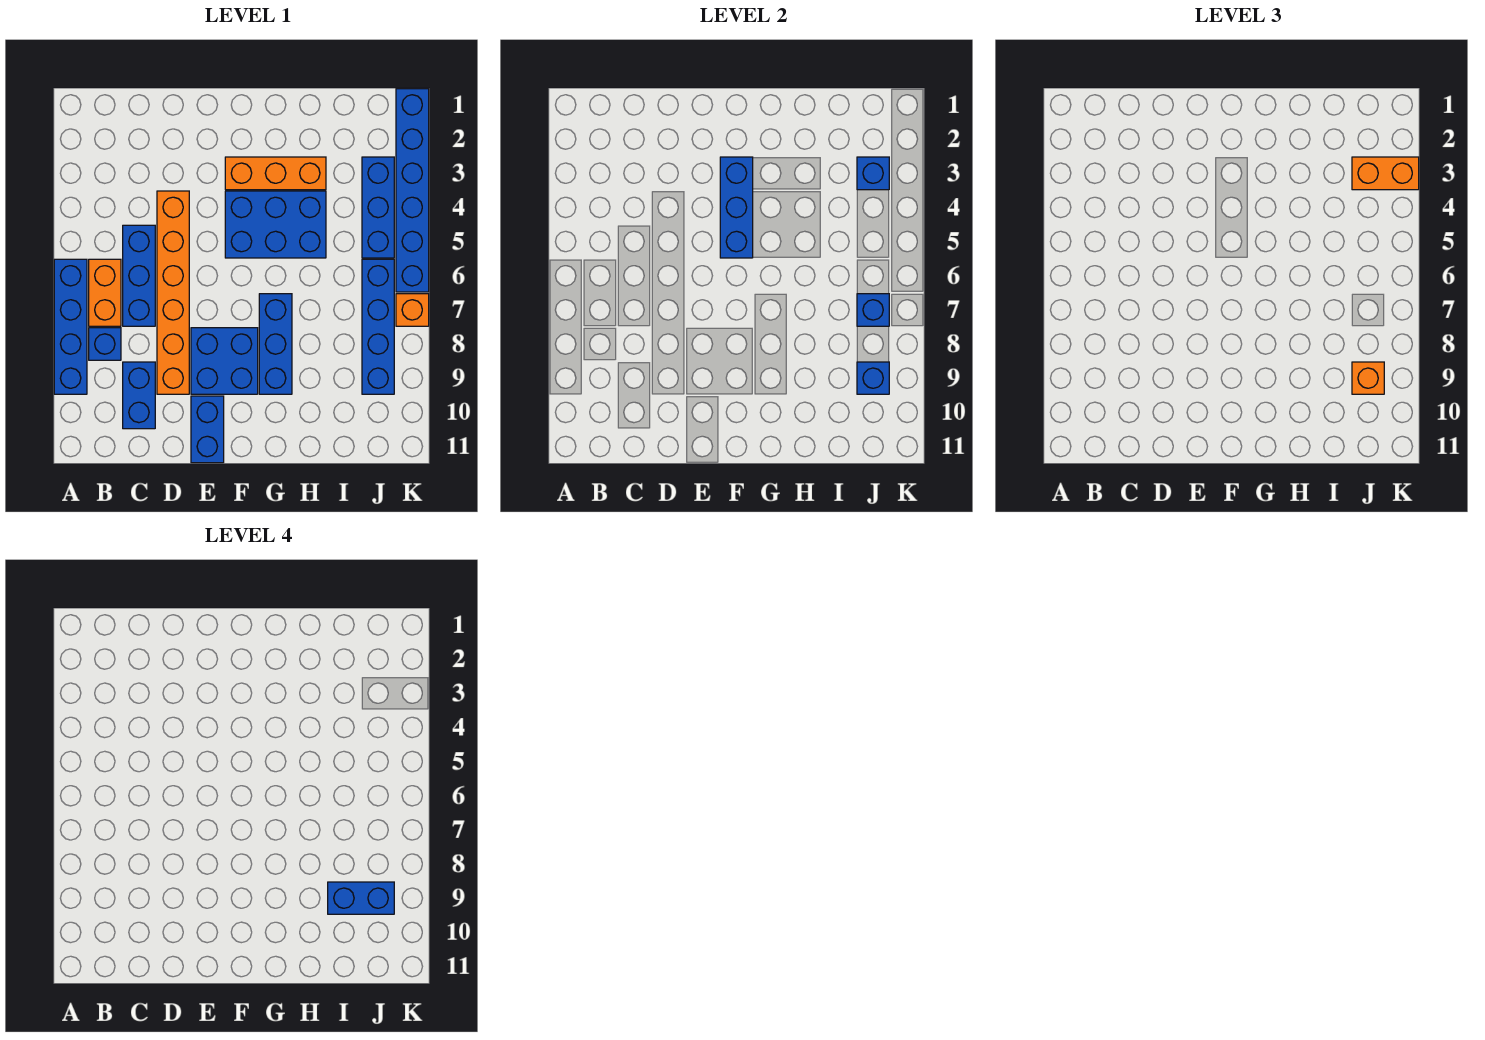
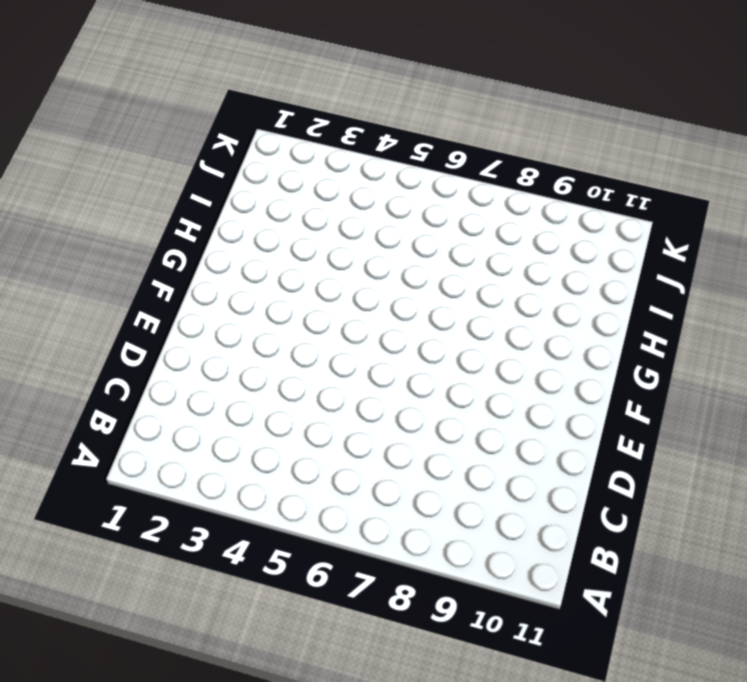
none -> blue 1x4 brick [54,259,87,394]
none -> orange 1x2 brick [89,259,121,326]
none -> blue 1x1 brick [89,328,121,360]

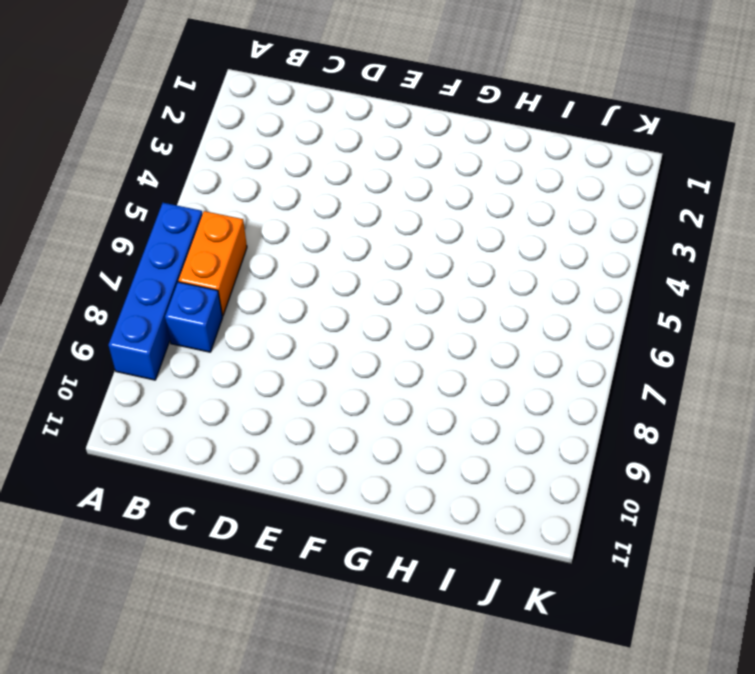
none -> blue 1x3 brick [123,225,155,326]
none -> blue 1x2 brick [123,362,155,429]
none -> orange 1x6 brick [157,191,189,394]

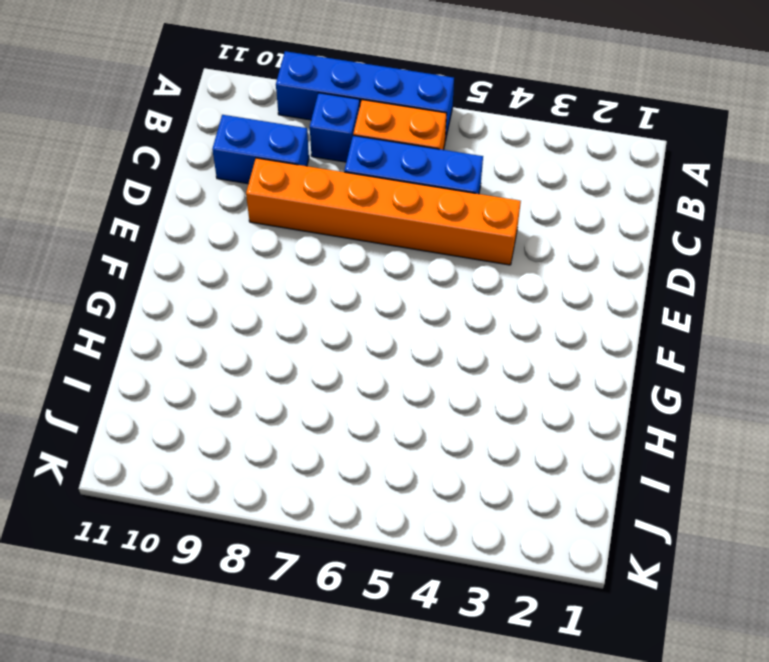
none -> blue 2x2 brick [191,328,258,394]
none -> blue 1x2 brick [191,396,224,463]
none -> orange 1x3 brick [225,157,326,190]

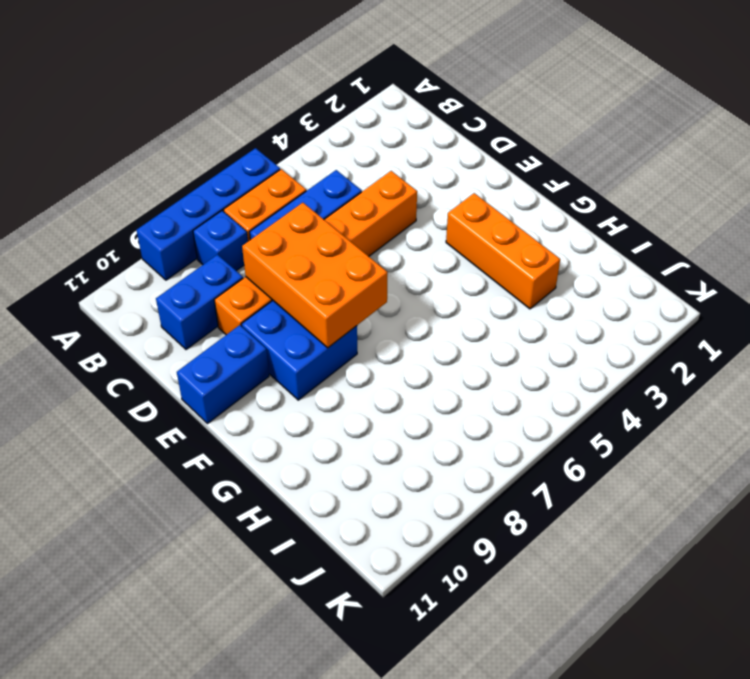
orange 2x3 brick [242,203,387,348] -> none
none -> blue 2x3 brick [225,191,326,258]
none -> blue 1x3 brick [259,294,292,394]
none -> blue 1x3 brick [362,157,394,258]

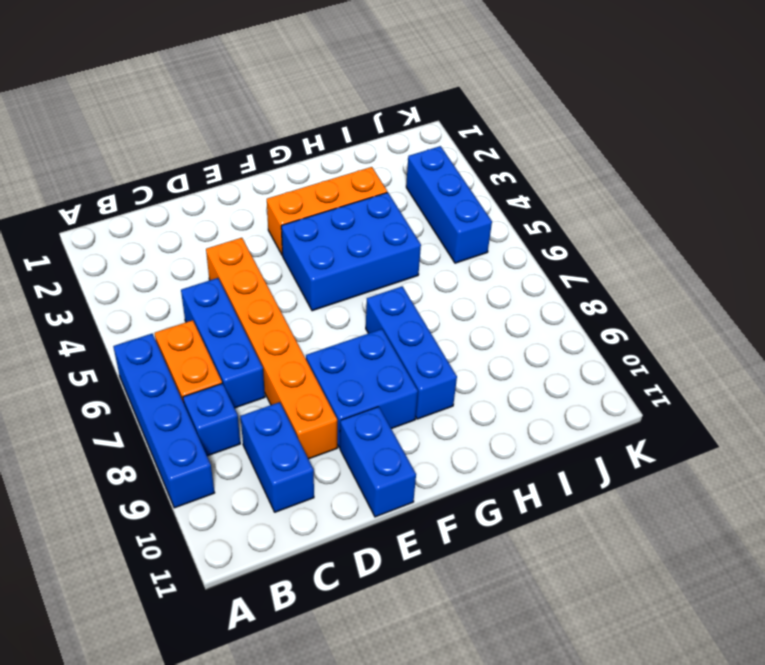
none -> blue 1x4 brick [362,259,394,394]
none -> blue 1x6 brick [396,89,429,292]
none -> orange 1x1 brick [396,294,429,326]

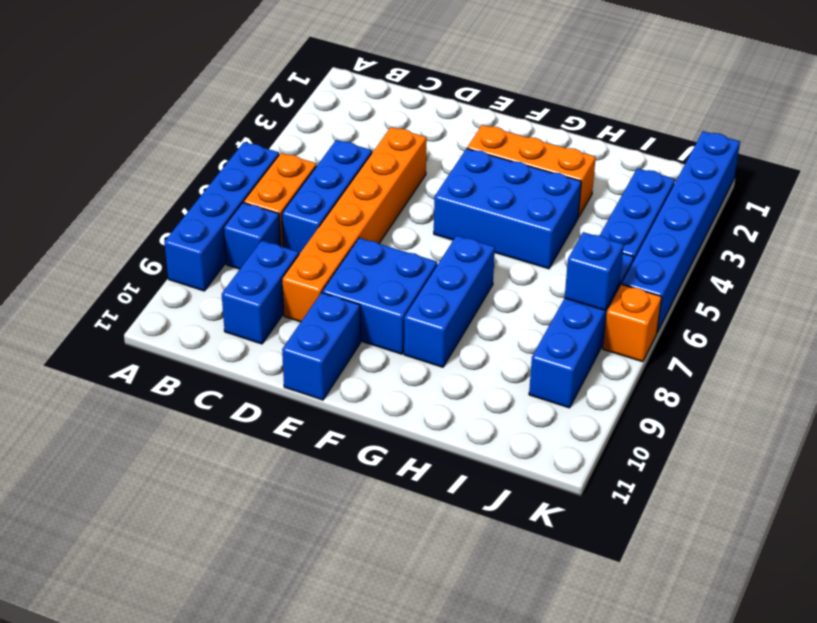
none -> blue 1x3 brick [720,157,753,258]
none -> blue 1x1 brick [857,157,889,190]
none -> blue 1x1 brick [857,362,889,394]

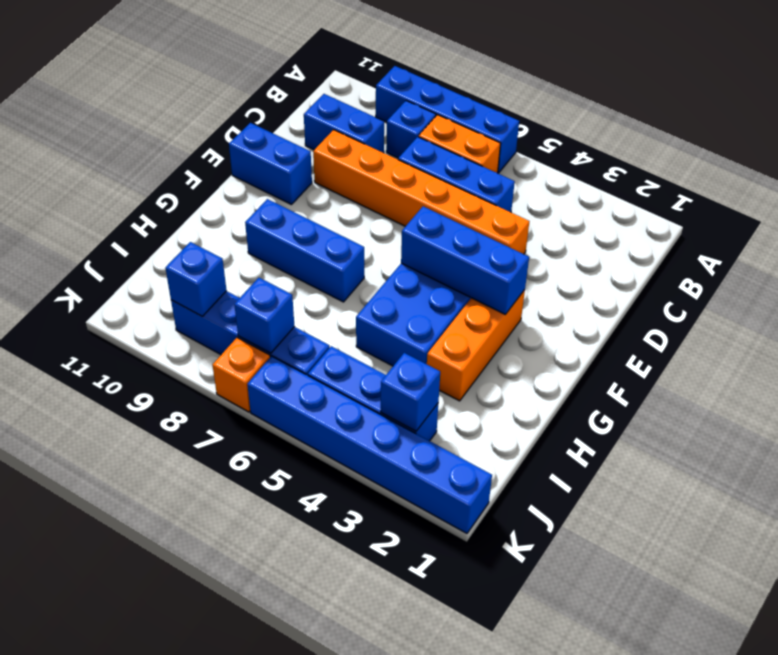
none -> blue 2x2 brick [191,328,258,394]
none -> orange 1x2 brick [1352,157,1419,190]
none -> orange 1x1 brick [1352,362,1384,394]

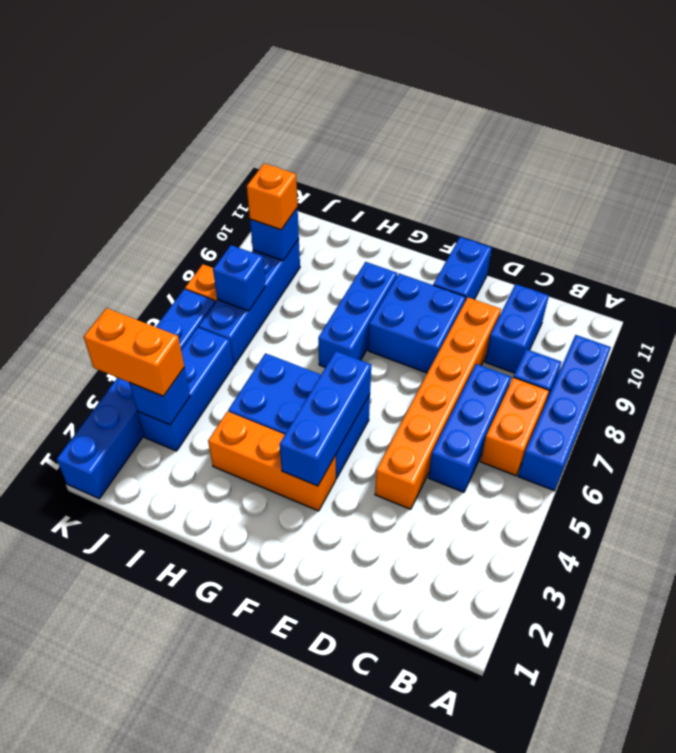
none -> blue 1x2 brick [328,882,394,914]

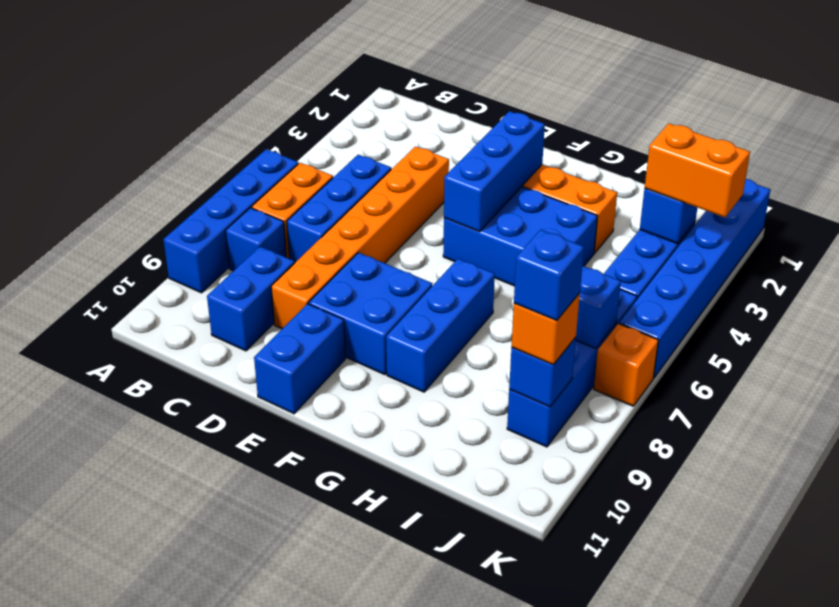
blue 1x1 brick [514,230,584,320] -> blue 1x2 brick [328,882,394,914]

